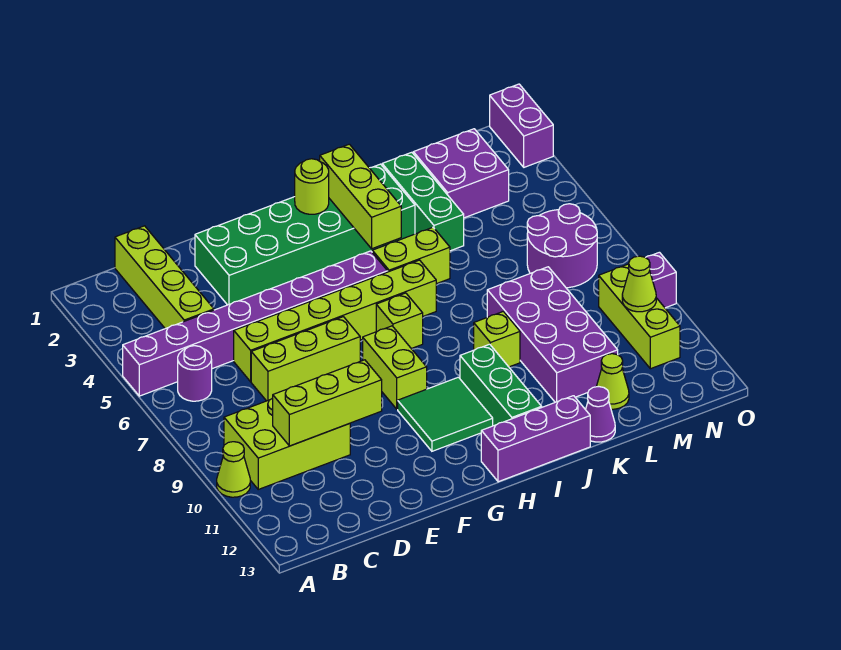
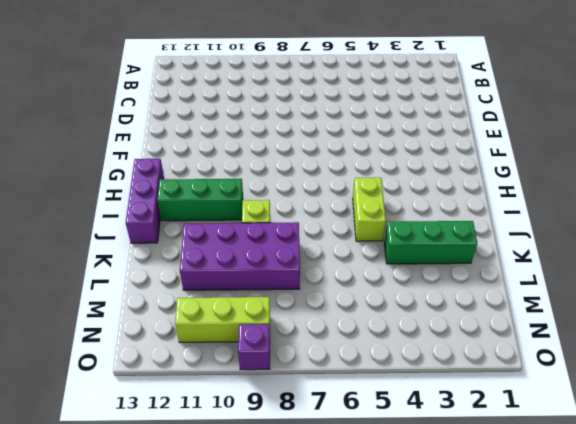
none -> purple 1x8 brick [123,251,388,396]
none -> lime 1x1 cone [217,442,250,497]
none -> purple 1x1 round brick [178,346,212,401]

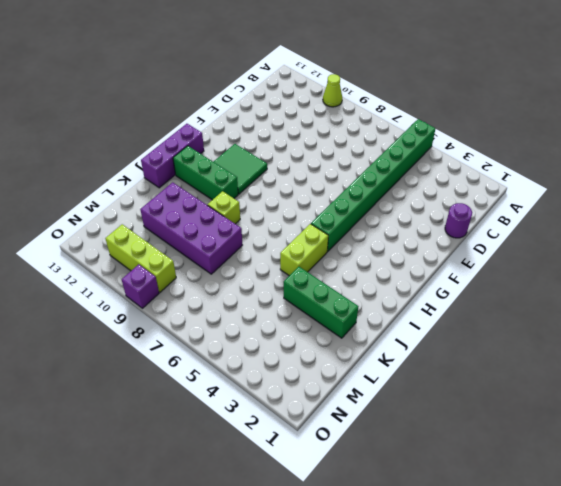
green 1x8 brick [311,119,435,251] -> purple 1x8 brick [123,251,388,396]
purple 1x1 round brick [445,203,472,238] -> purple 1x1 round brick moved to [178,346,212,401]
none -> lime 2x3 brick [224,398,350,489]
none -> lime 1x4 brick [115,226,214,329]
none -> lime 1x6 brick [234,260,436,382]

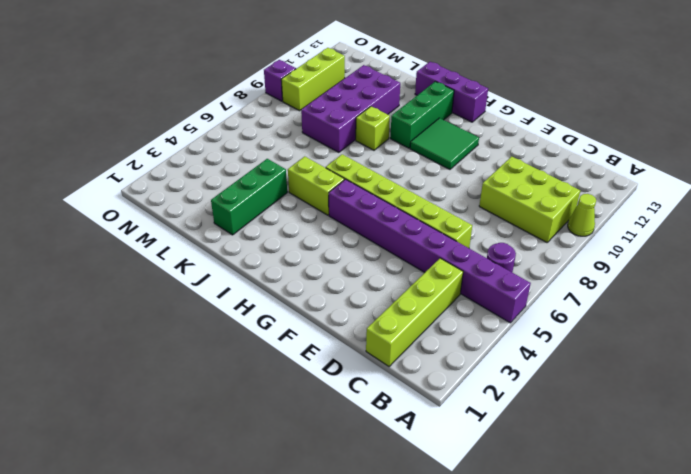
none -> lime 1x3 brick [251,317,360,401]
none -> green 2x6 brick [195,164,415,305]
none -> lime 1x2 brick [363,326,427,409]

